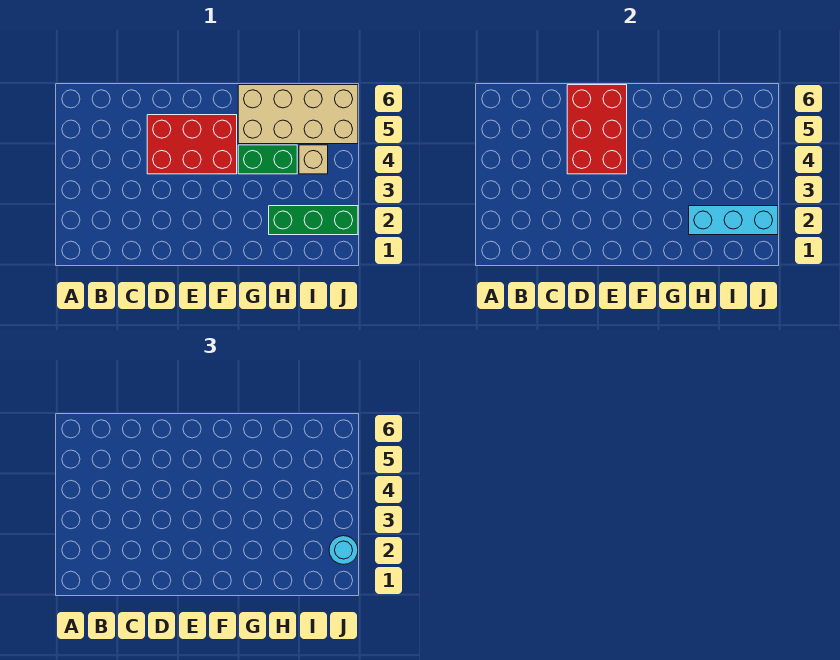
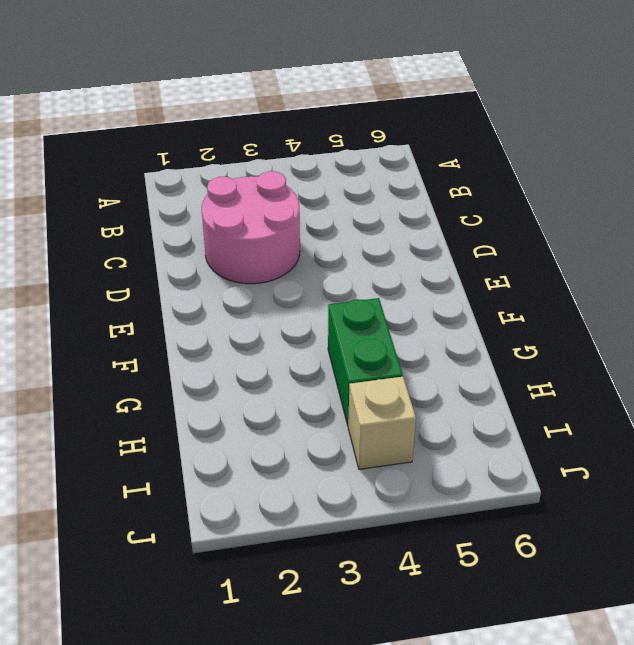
pink 2x2 round brick [202,171,300,284] -> none
none -> red 2x3 brick [147,115,237,174]
none -> tan 2x4 brick [238,85,358,144]

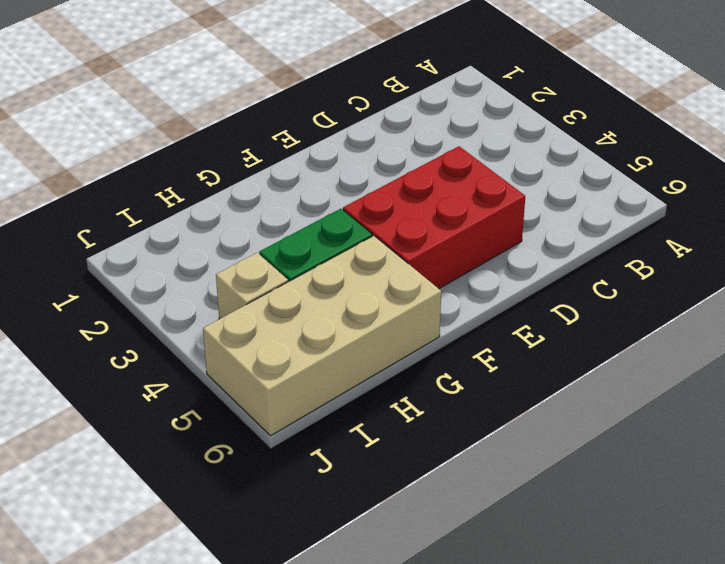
none -> green 1x3 brick [269,206,358,235]
none -> red 2x3 brick [567,85,627,174]

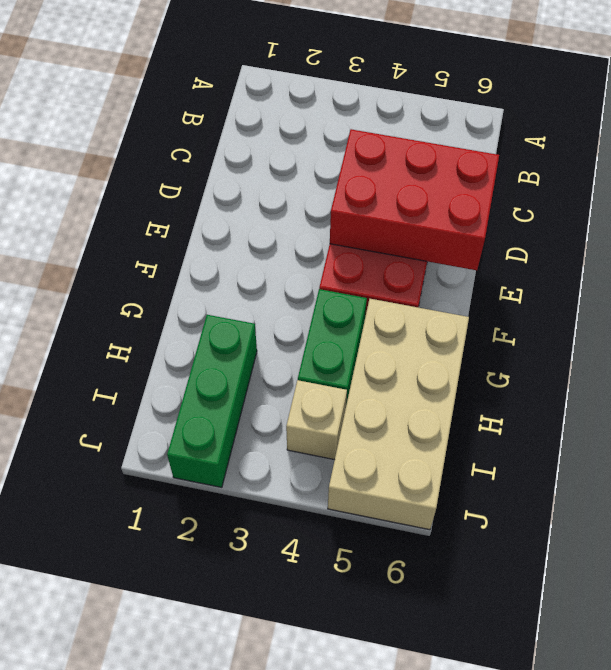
none -> cyan 1x3 brick [689,206,778,235]
none -> cyan 1x1 round brick [329,536,358,564]

